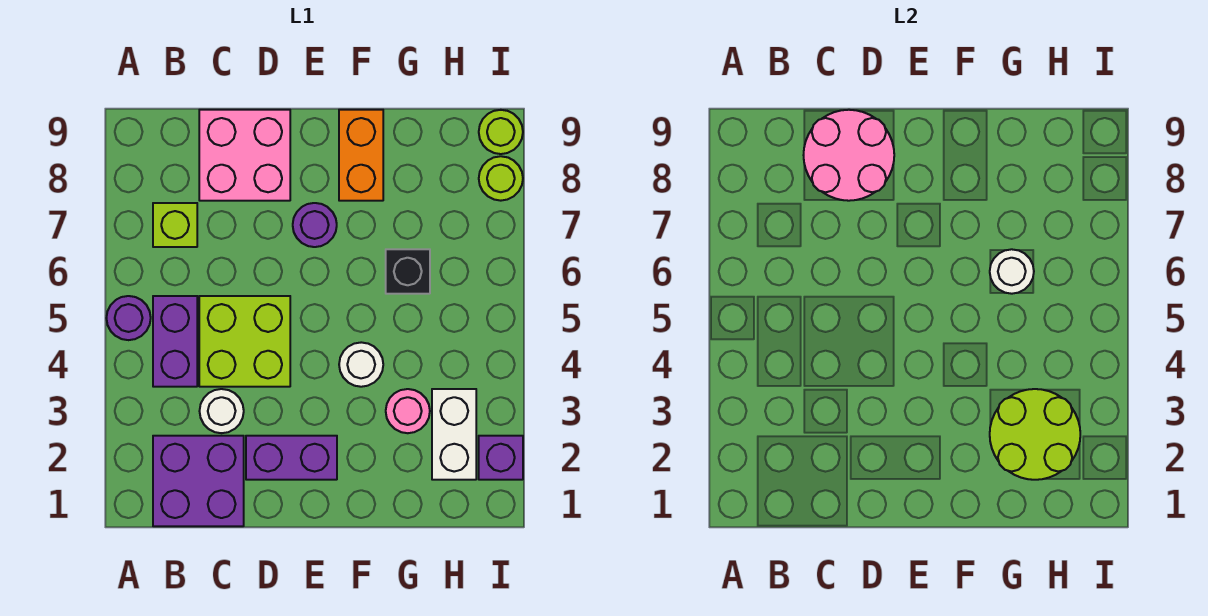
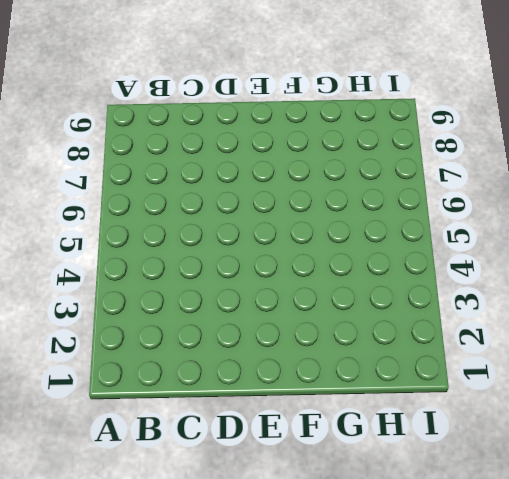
none -> purple 1x1 round brick [106,296,151,340]
none -> purple 2x2 brick [153,436,244,526]
none -> purple 1x2 brick [153,296,197,387]

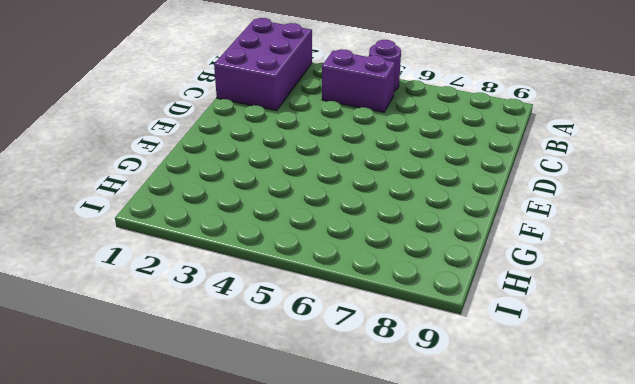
purple 2x3 brick [214,18,312,111] -> purple 2x2 brick [153,436,244,526]
none -> lime 1x1 brick [153,203,197,247]
none -> white 1x1 round brick [200,389,244,433]
none -> lime 2x2 brick [199,296,290,387]

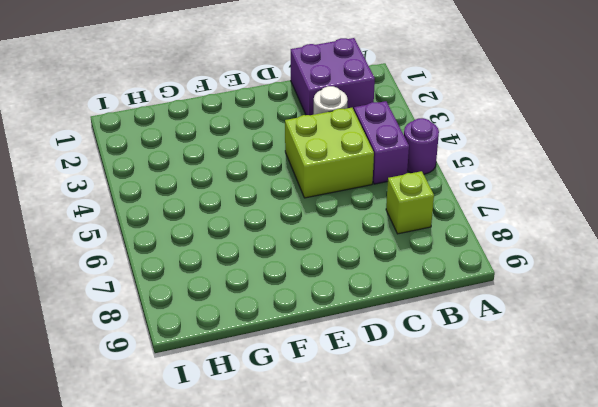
none -> pink 2x2 brick [199,110,290,201]
none -> purple 1x2 brick [246,436,337,480]
none -> purple 1x1 round brick [293,203,337,247]

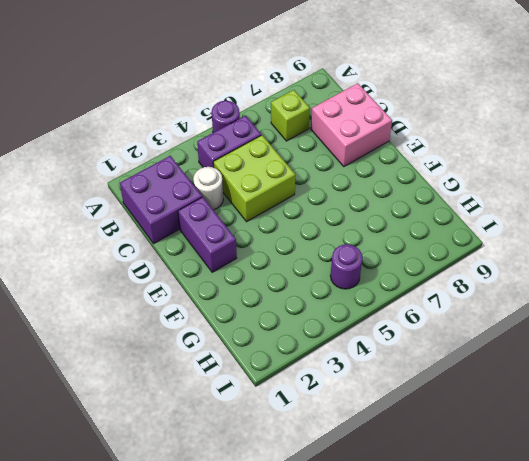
purple 1x1 round brick [330,244,362,289] -> purple 1x1 round brick moved to [293,203,337,247]
none -> white 1x1 round brick [339,342,383,387]
none -> orange 1x2 brick [339,110,383,201]
none -> pink 1x1 round brick [386,389,430,433]

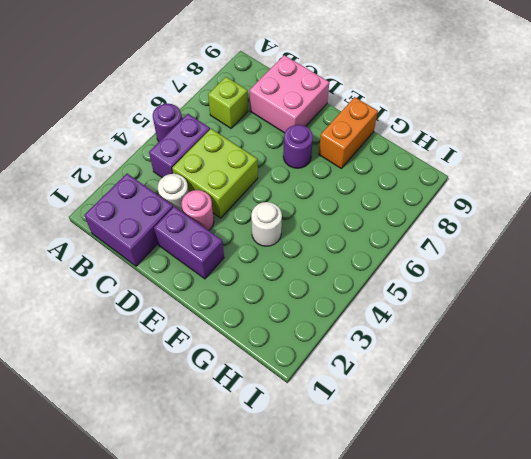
pink 1x1 round brick [181,190,214,230] -> pink 1x1 round brick moved to [386,389,430,433]
none -> black 1x1 brick [386,249,430,294]
none -> white 1x2 brick [432,389,476,480]
none -> purple 1x1 brick [479,436,523,480]

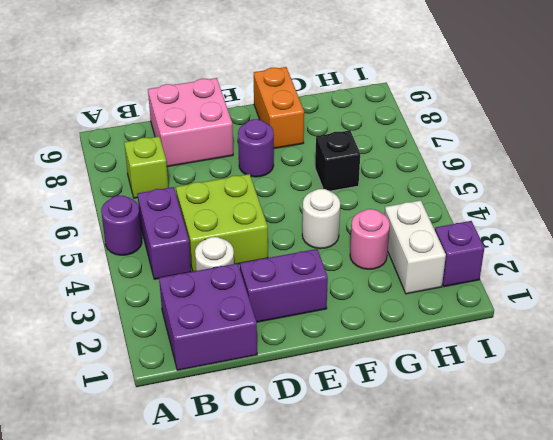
none -> lime 1x1 round brick [479,156,523,201]
none -> lime 1x1 round brick [479,110,523,154]
none -> pink 2x2 round brick [804,110,894,201]

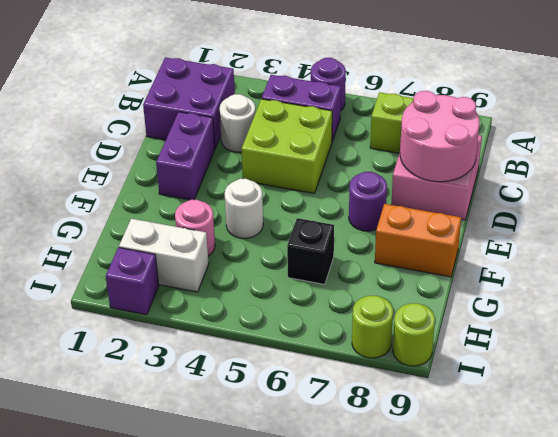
none -> lime 2x2 round brick [990,389,1080,480]
none -> white 1x1 round brick [990,249,1034,294]

